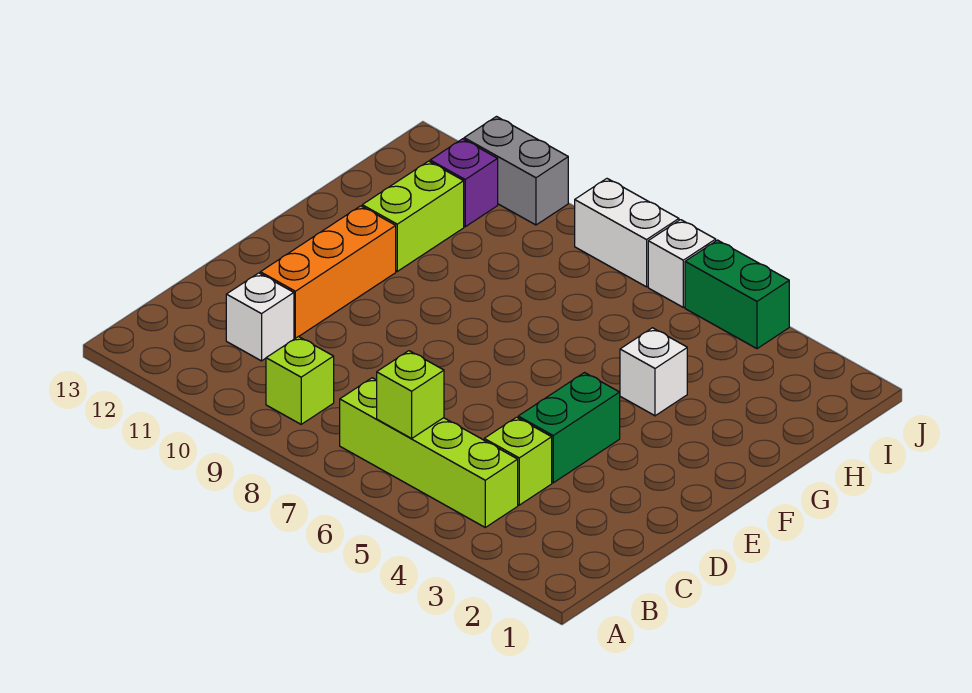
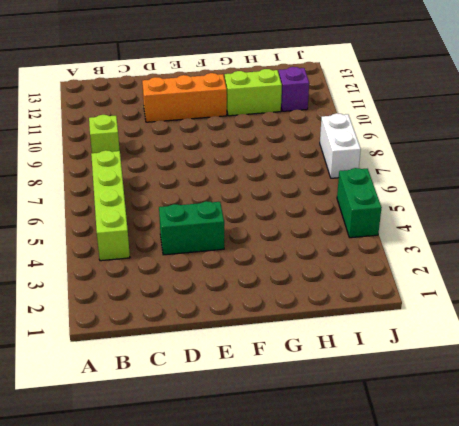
none -> lime 1x1 brick [484,417,552,505]
none -> white 1x1 brick [226,273,294,361]
none -> white 1x1 brick [620,328,687,416]

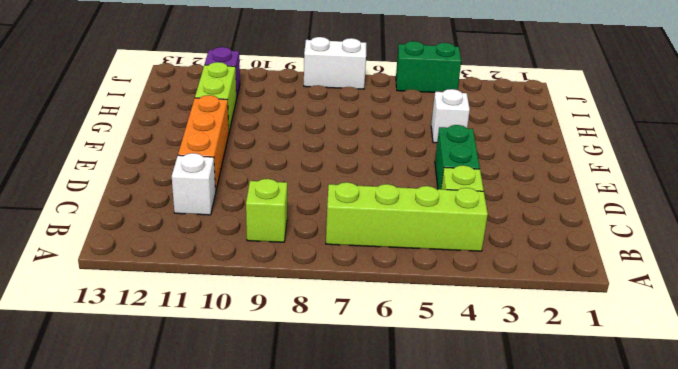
none -> white 1x1 brick [648,220,716,307]
none -> grey 1x2 brick [464,117,568,225]
none -> lime 1x1 brick [377,351,444,438]

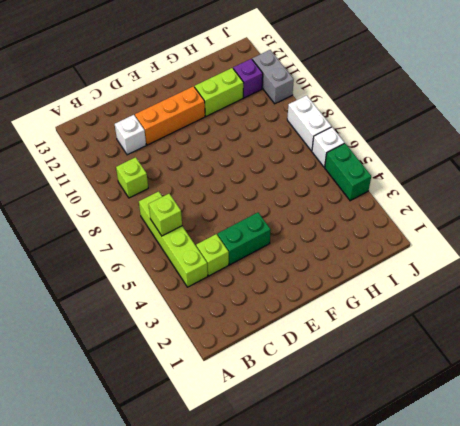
none -> white 1x1 brick [620,328,687,416]

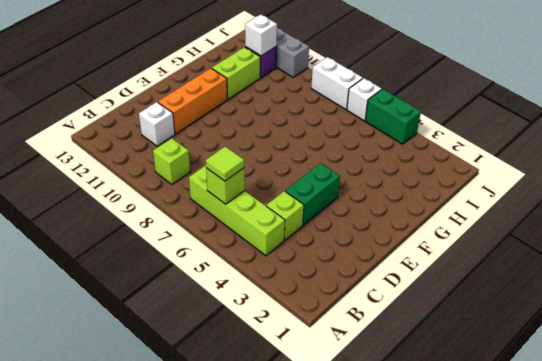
lime 1x1 tile [206,147,244,181] -> none
white 1x1 brick [245,14,277,56] -> white 1x1 brick moved to [620,328,687,416]

